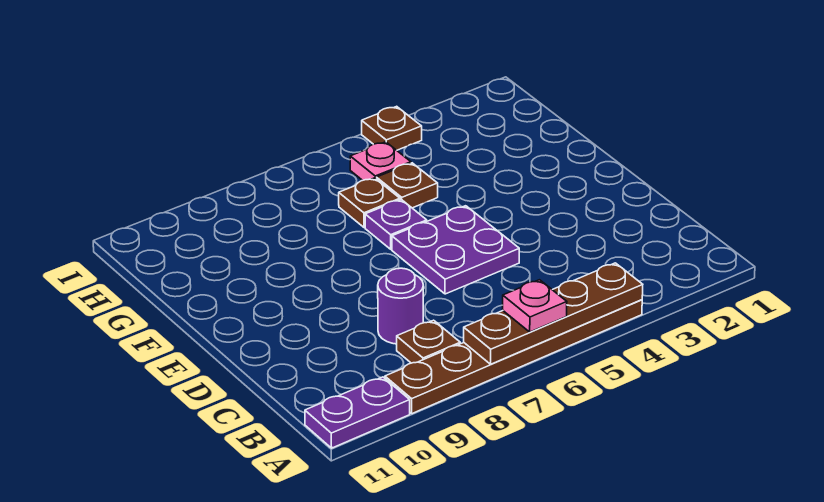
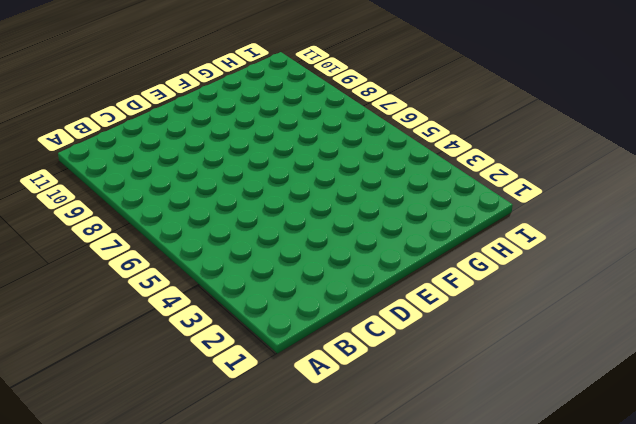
none -> brown 1x6 plate [385,300,642,414]
none -> purple 1x2 plate [305,377,410,448]
none -> brown 1x1 plate [397,320,460,363]

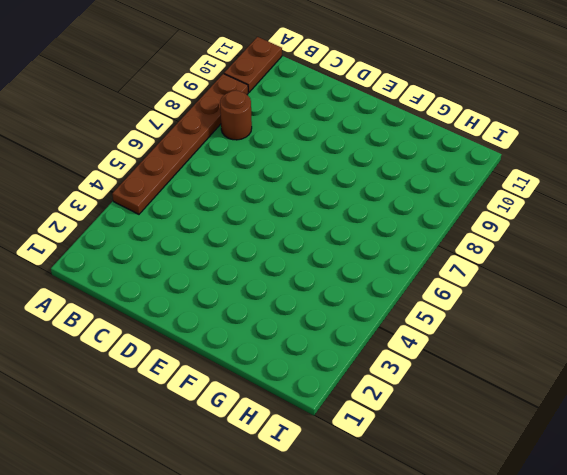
brown 1x2 plate [224,37,282,92] -> purple 1x2 plate [305,377,410,448]
brown 1x1 round brick [220,91,252,140] -> brown 1x1 plate [397,320,460,363]
none -> purple 1x1 round brick [378,268,423,344]
none -> purple 2x2 plate [392,206,519,294]
none -> purple 1x1 plate [365,199,427,249]

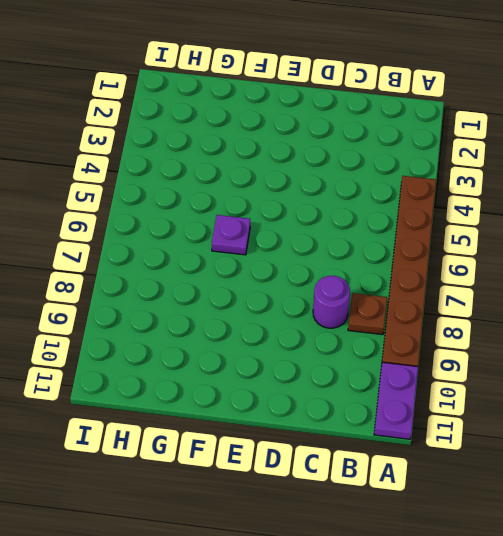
none -> purple 2x2 plate [392,206,519,294]
none -> brown 1x1 plate [376,163,438,208]
none -> brown 1x1 plate [339,178,400,227]

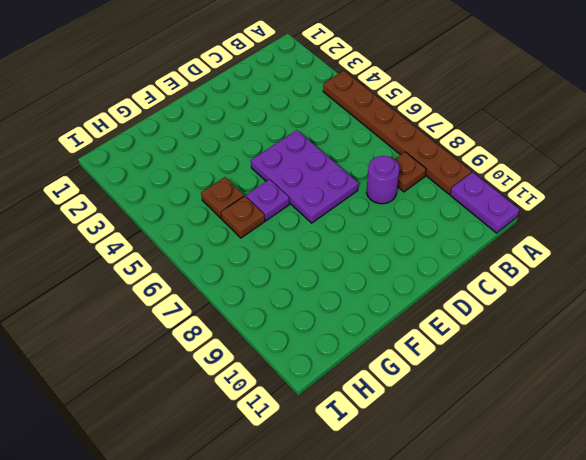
purple 2x3 plate [251,130,358,223] -> purple 2x2 plate [392,206,519,294]
none -> pink 1x1 plate [350,142,411,180]
none -> brown 1x1 plate [362,106,422,150]
none -> brown 1x4 plate [464,263,643,364]

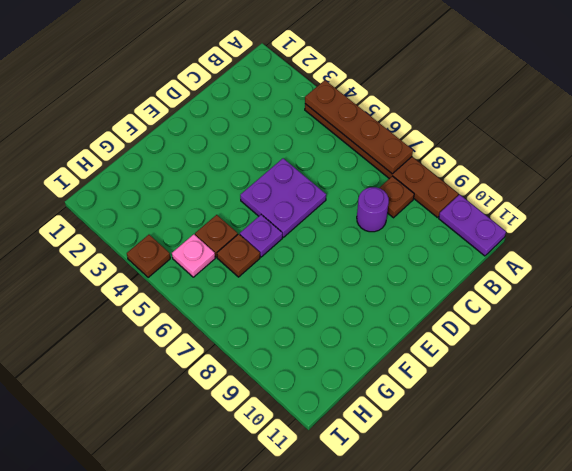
none -> pink 1x1 plate [503,280,567,332]

